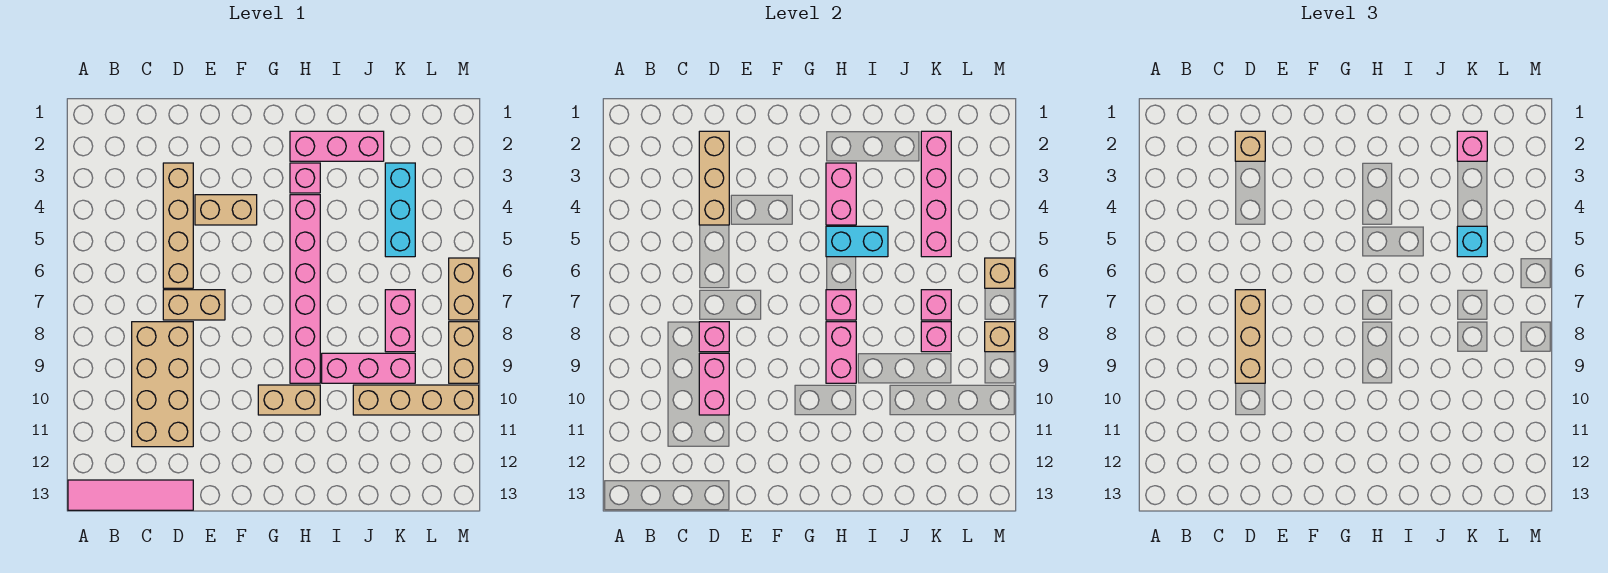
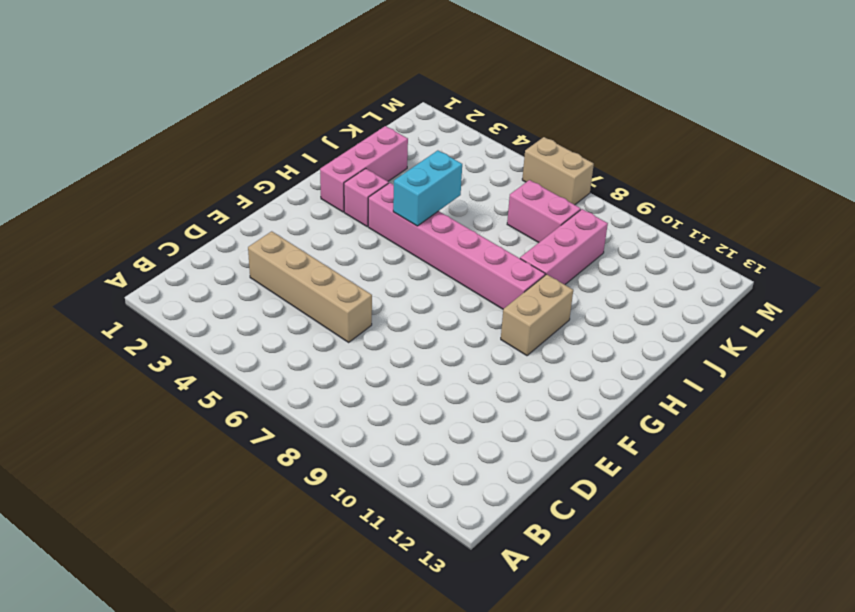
none -> pink 1x4 tile [68,480,193,510]
none -> tan 2x4 brick [132,322,193,447]
none -> tan 1x2 brick [163,290,225,320]
none -> tan 1x2 brick [195,195,257,225]

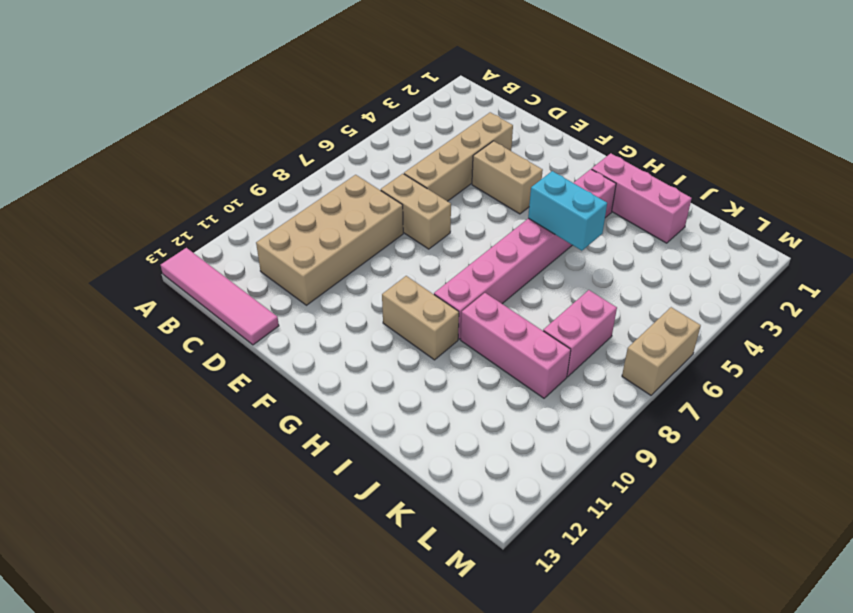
none -> tan 1x4 brick [353,385,479,415]
none -> cyan 1x3 brick [385,163,415,257]
none -> tan 1x2 brick [449,322,479,383]
none -> tan 1x3 brick [699,131,729,225]

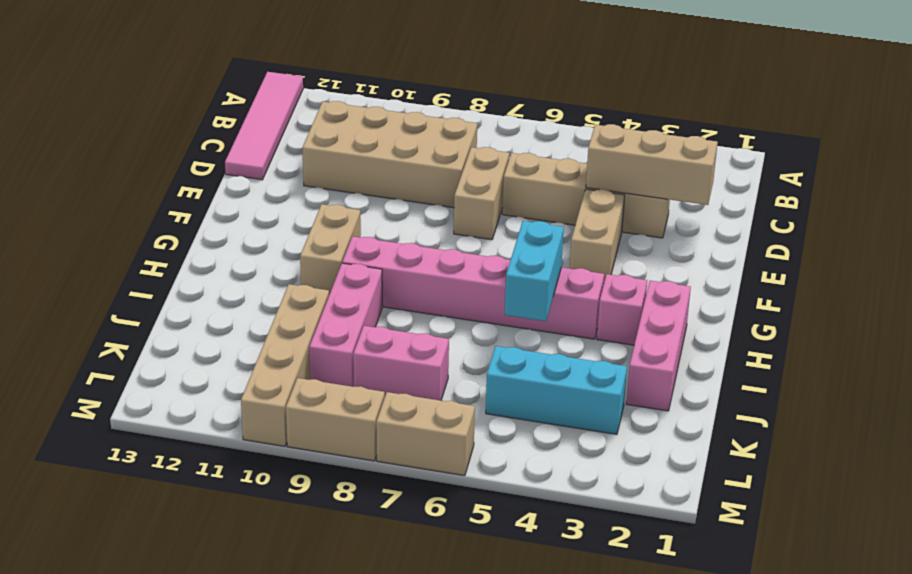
none -> pink 1x1 brick [699,322,729,352]
none -> pink 1x2 brick [699,353,729,415]
none -> pink 1x2 brick [826,163,856,225]
none -> pink 1x1 brick [826,290,856,320]

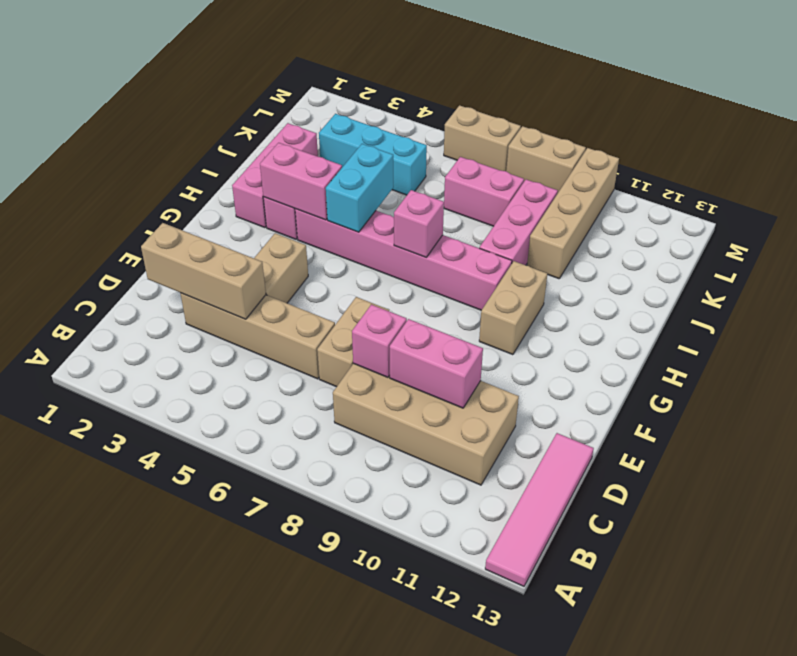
none -> pink 1x2 brick [826,322,856,383]
none -> pink 1x4 brick [921,131,951,257]
none -> pink 1x1 brick [921,290,951,320]
none -> pink 1x1 brick [921,322,951,352]

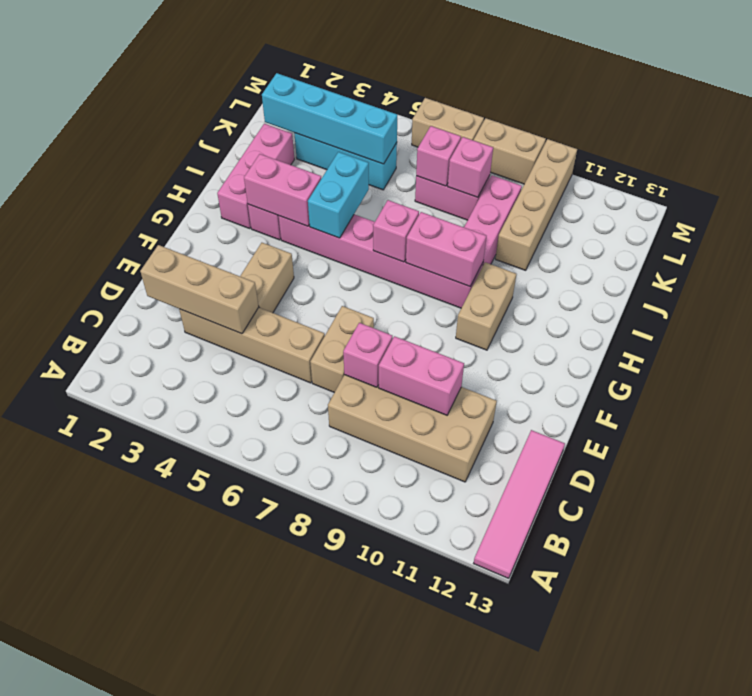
cyan 1x4 brick [262,73,397,164] -> pink 1x4 brick [921,131,951,257]
none -> tan 1x1 brick [985,258,1015,288]
none -> tan 1x1 brick [985,322,1015,352]
none -> tan 1x1 brick [1235,131,1265,161]
none -> tan 1x3 brick [1235,290,1265,383]

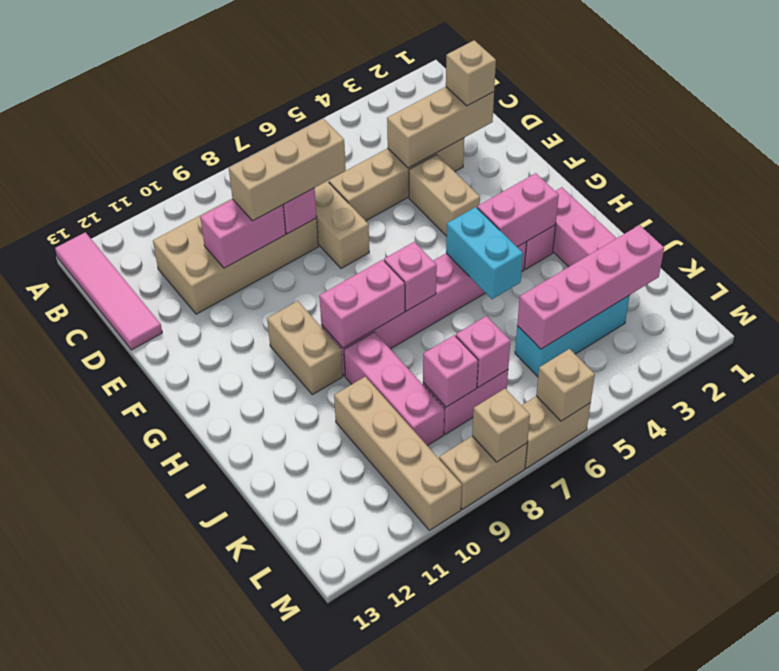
none -> pink 1x1 brick [1457,131,1487,161]
none -> cyan 1x1 brick [1457,226,1487,257]

